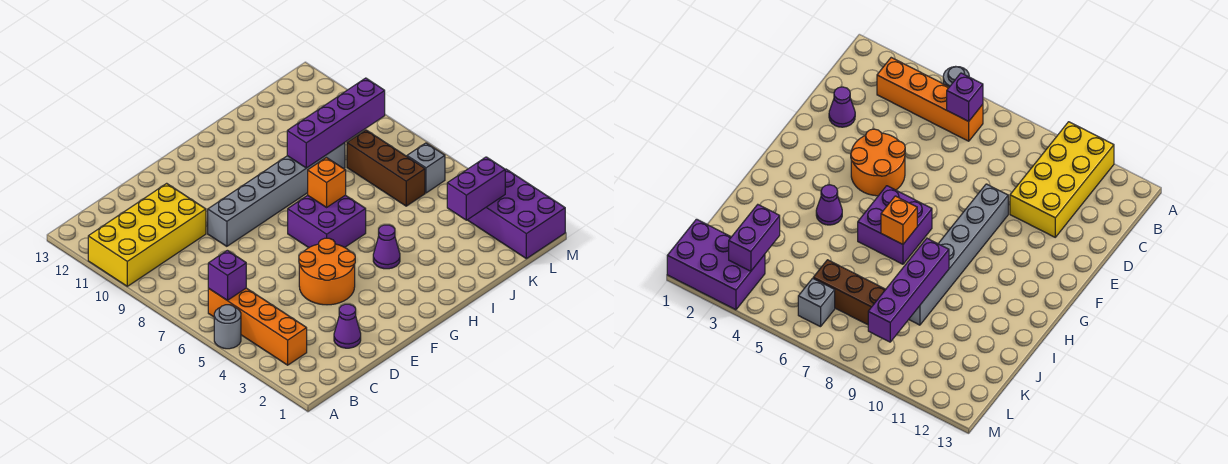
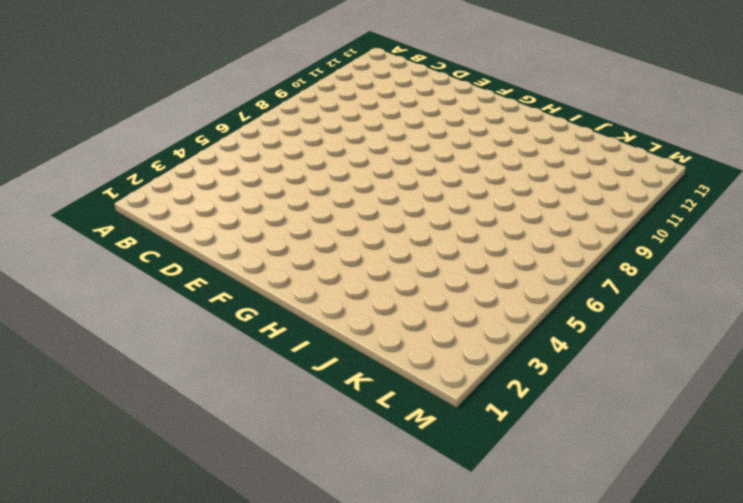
none -> grey 1x1 round brick [214,305,241,349]
none -> yellow 2x4 brick [88,183,206,286]
none -> orange 1x4 brick [208,288,307,365]

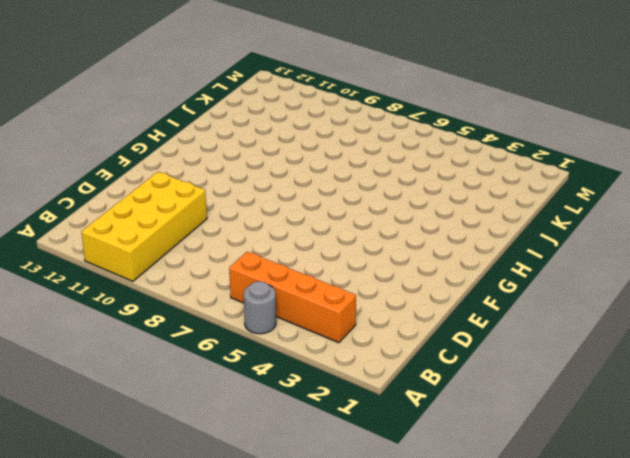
none -> purple 1x1 cone [334,304,361,348]
none -> orange 2x2 round brick [299,238,355,305]
none -> grey 1x6 brick [208,143,345,246]

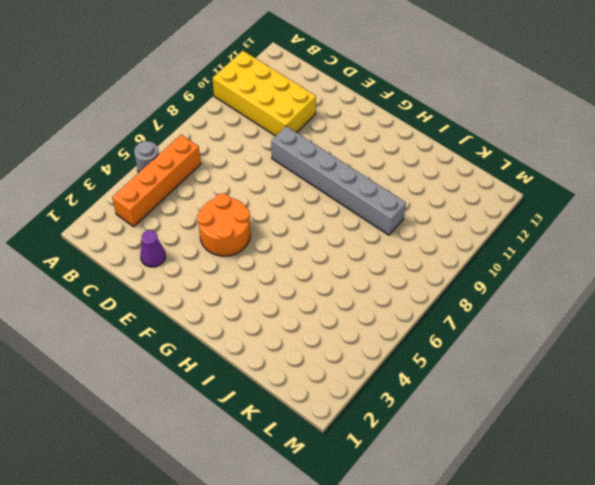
none -> purple 2x2 brick [288,195,366,248]
none -> purple 1x1 cone [373,225,400,269]
none -> brown 1x3 brick [347,130,425,206]

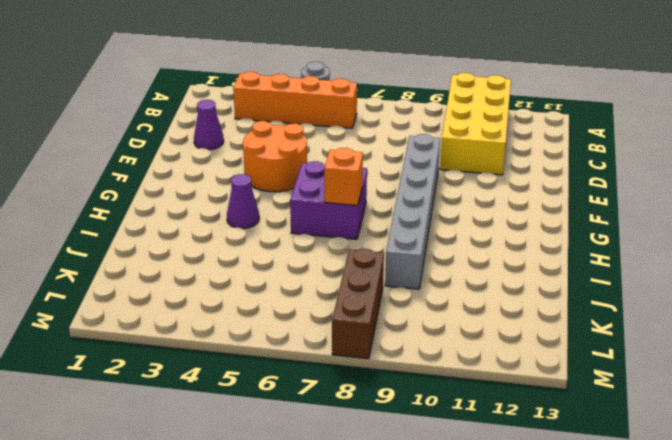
brown 1x3 brick [332,249,384,359] -> brown 1x3 brick turned to [347,130,425,206]
none -> purple 2x3 brick [468,169,565,259]
none -> grey 1x1 brick [407,143,445,193]
none -> purple 1x1 brick [208,250,246,301]

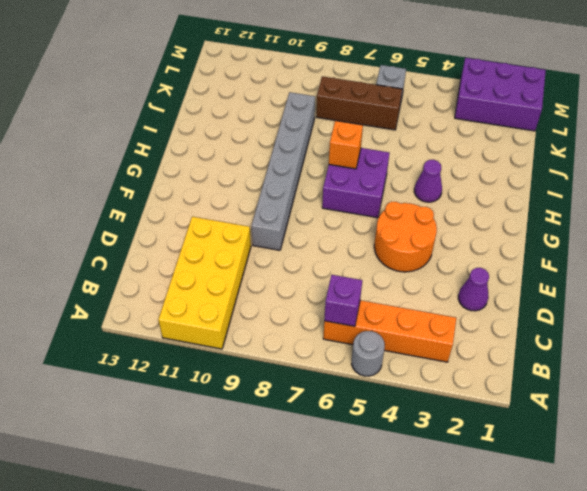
none -> purple 1x4 brick [287,78,385,168]
none -> purple 1x2 brick [447,157,505,220]

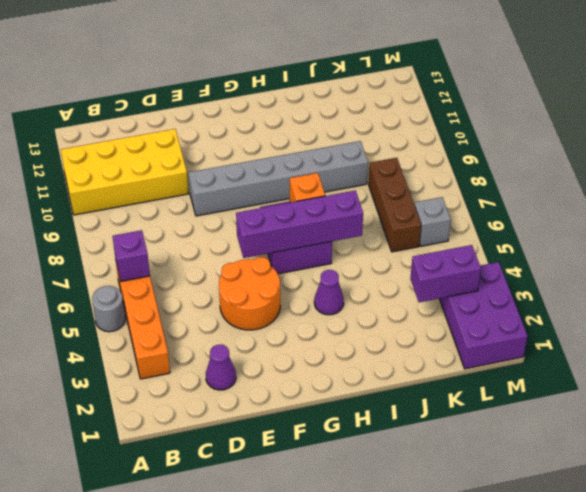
purple 1x4 brick [236,190,363,258] -> purple 1x4 brick moved to [287,78,385,168]

